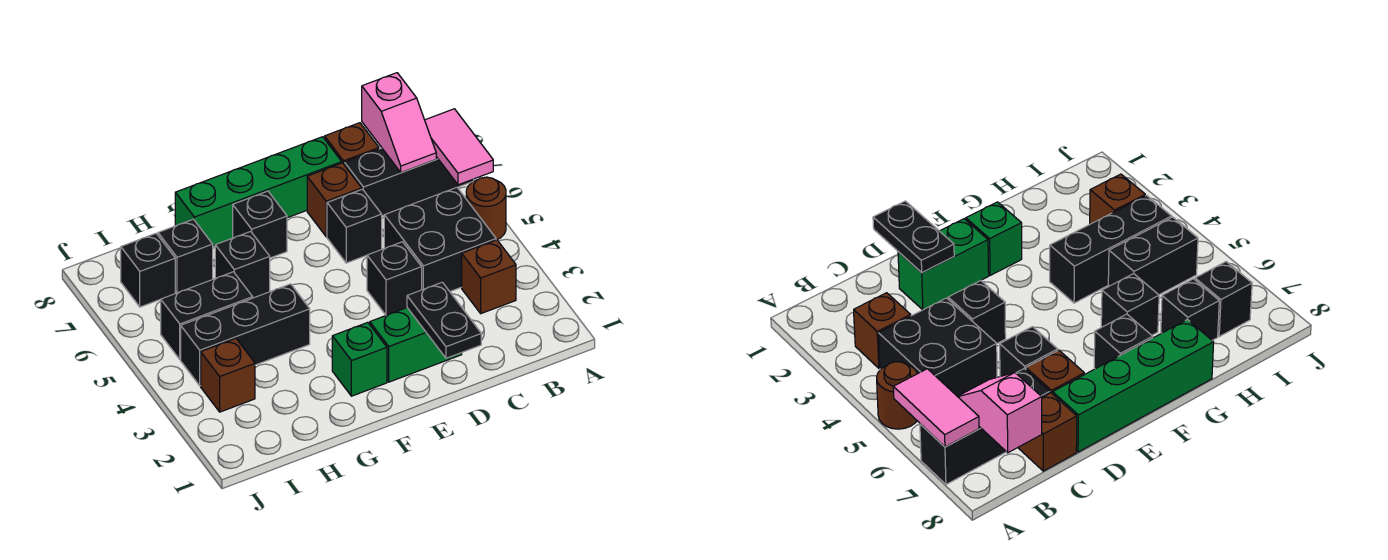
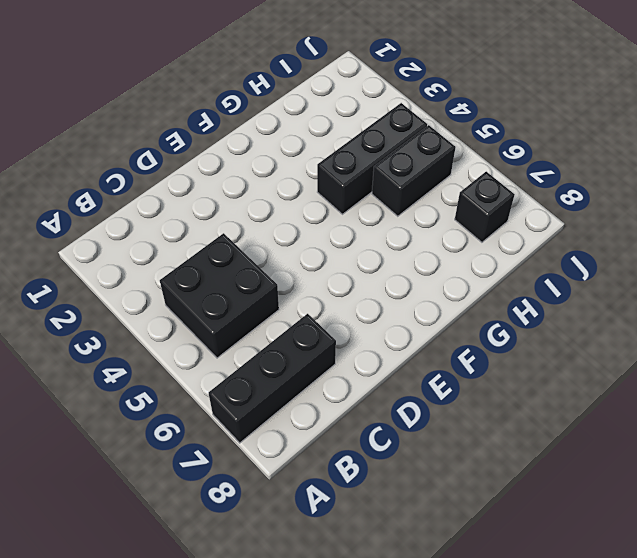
none -> brown 1x1 round brick [466,177,506,240]
none -> brown 1x1 brick [462,240,516,314]
none -> brown 1x1 brick [325,123,379,164]

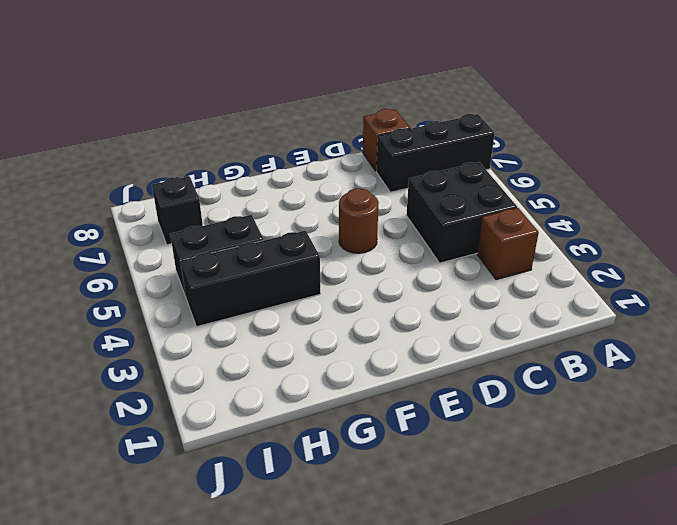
brown 1x1 round brick [339,188,379,253] -> brown 1x1 round brick moved to [466,177,506,240]
none -> green 1x2 brick [370,308,462,382]
none -> black 1x1 brick [367,242,422,315]
none -> black 1x1 brick [327,189,382,263]

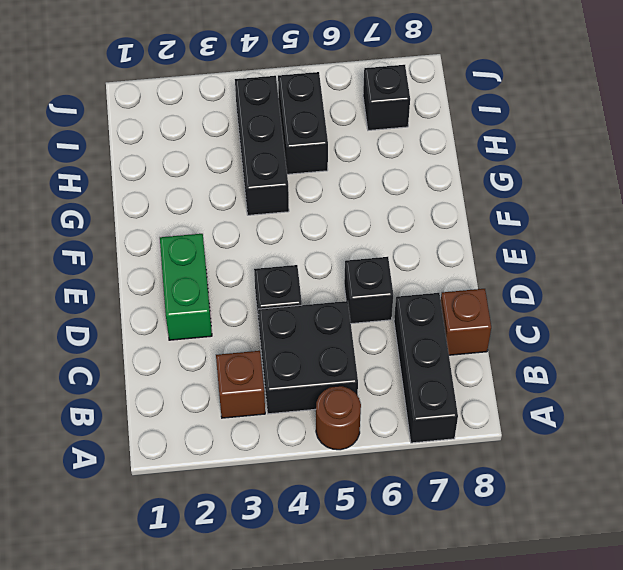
none -> brown 1x1 brick [307,163,362,237]
none -> green 1x4 brick [175,137,342,246]
none -> green 1x1 brick [332,322,387,396]

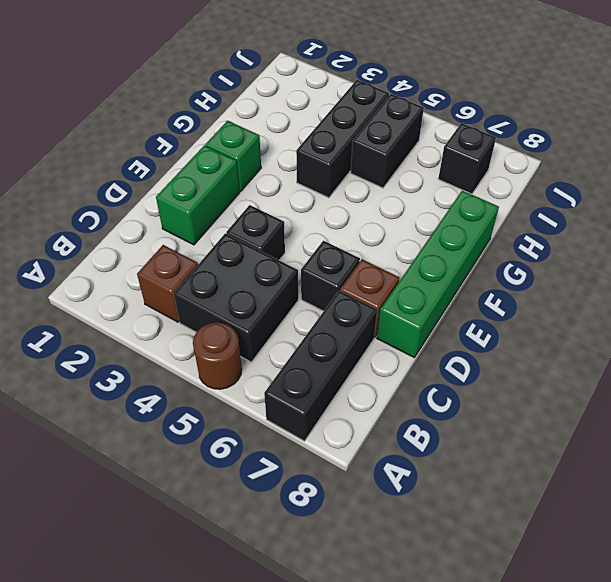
none -> brown 1x1 brick [325,123,379,164]
none -> black 1x1 brick [233,191,287,258]
none -> black 1x1 brick [215,231,270,298]

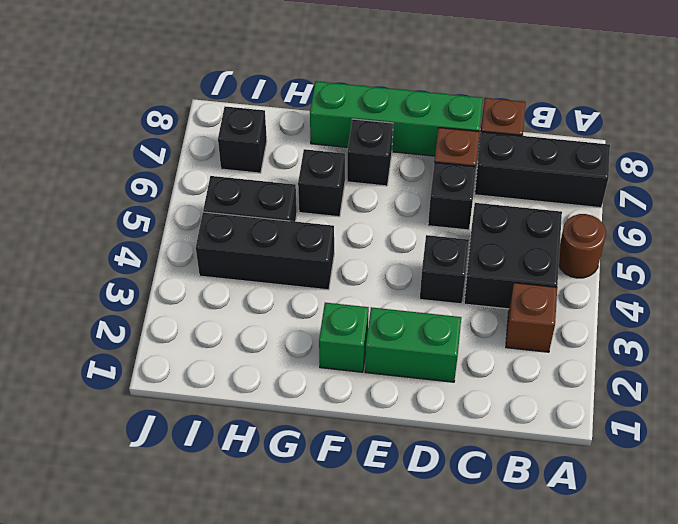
none -> black 1x1 brick [158,219,213,293]
none -> brown 1x1 brick [201,338,255,412]
none -> pink 1x2 tile [425,109,493,185]

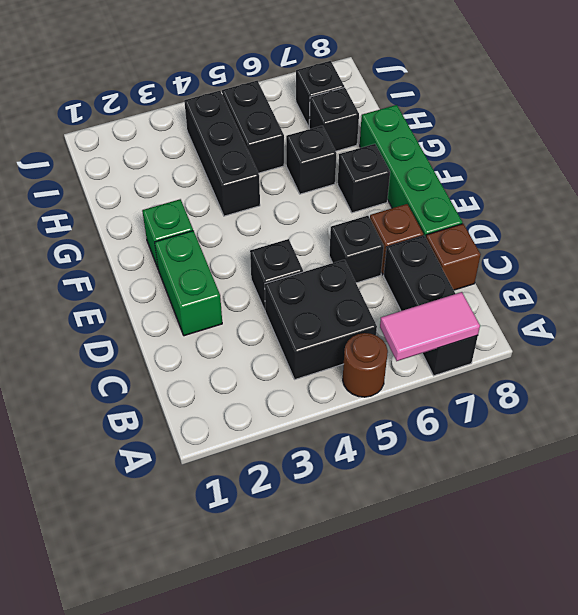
none -> brown 1x1 brick [462,240,516,314]
none -> brown 1x1 brick [201,338,255,412]
none -> pink 1x2 slope [362,73,436,172]

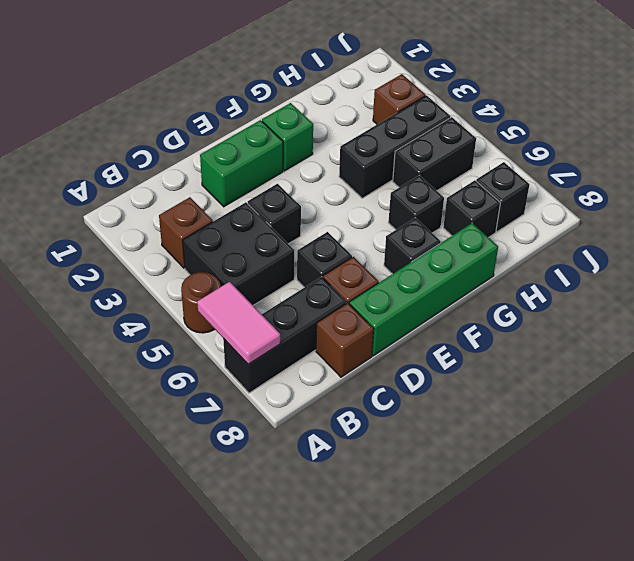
none -> pink 1x2 slope [362,73,436,172]
none -> black 1x2 plate [407,282,481,358]

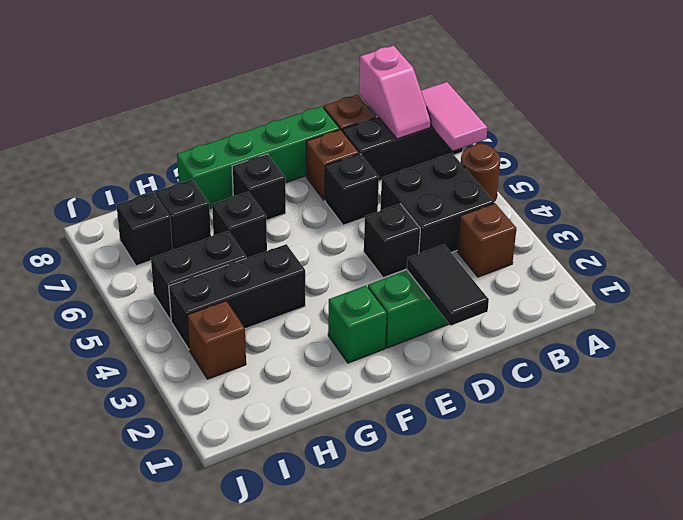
black 1x2 tile [407,245,489,325] -> black 1x2 plate [407,282,481,358]

